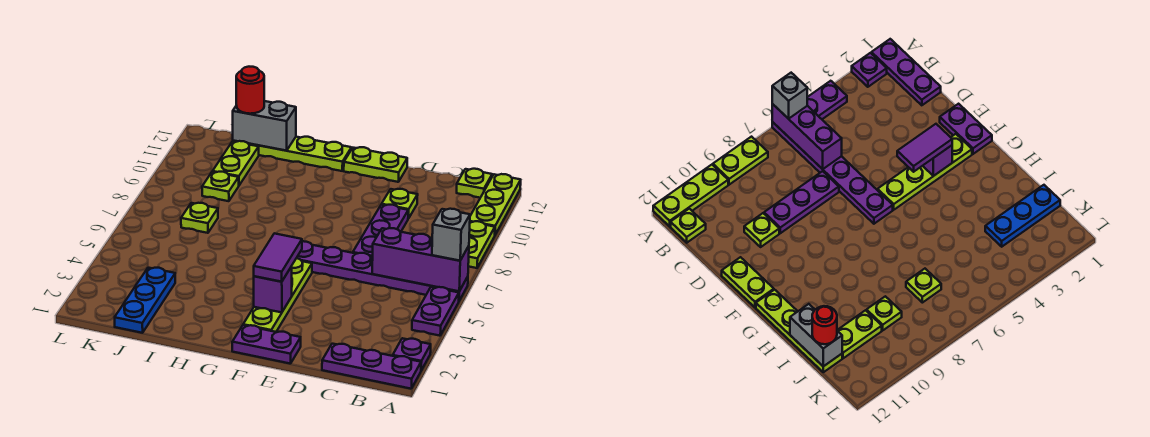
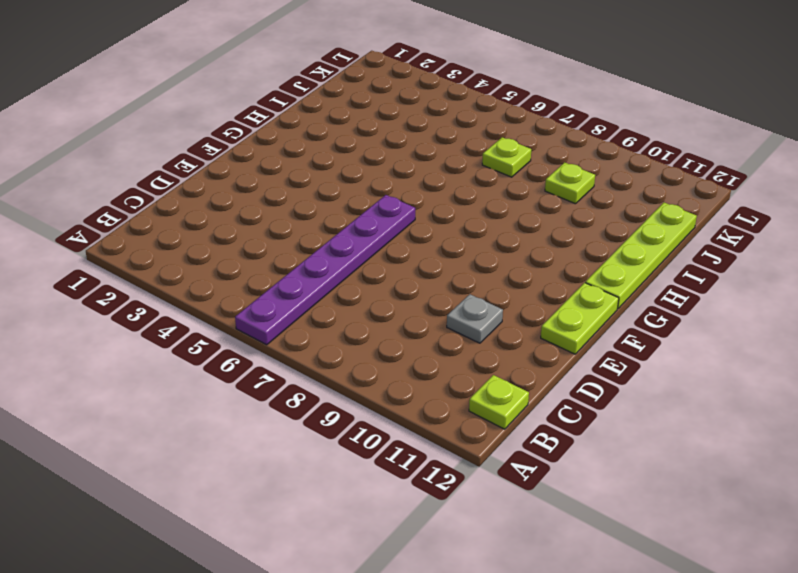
grey 1x1 plate [447,294,503,343] -> lime 1x1 plate [382,189,418,219]
none -> purple 1x3 plate [322,344,421,389]
none -> purple 1x1 plate [393,338,431,370]
none -> purple 1x2 plate [412,287,459,336]

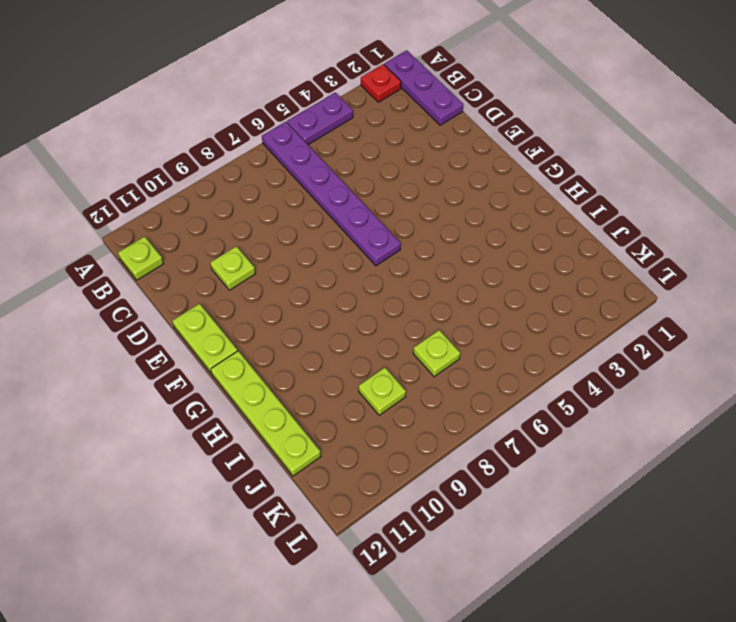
red 1x1 plate [361,64,401,102] -> purple 1x1 plate [393,338,431,370]
none -> lime 1x2 plate [468,221,495,268]
none -> lime 1x3 plate [470,174,521,235]
none -> purple 1x3 plate [353,205,408,257]

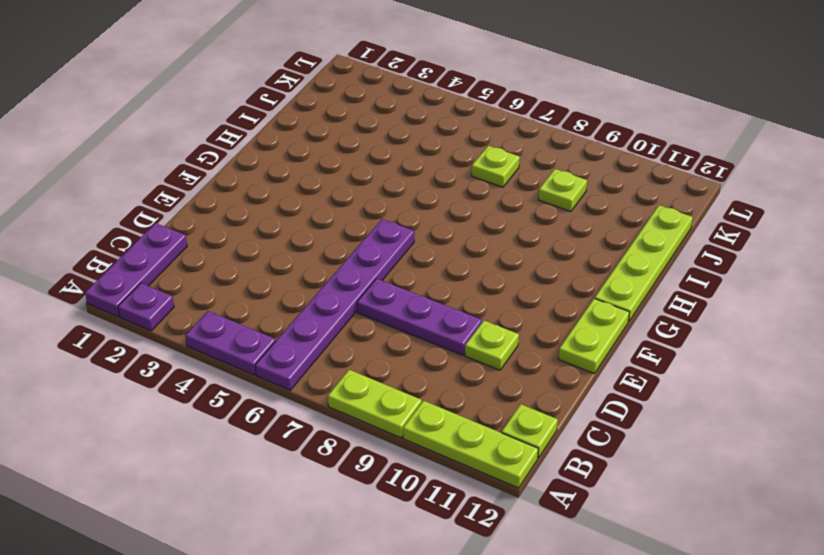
none -> purple 1x2 plate [232,325,301,364]
none -> lime 1x4 plate [243,258,312,332]
none -> blue 1x3 plate [115,268,175,333]

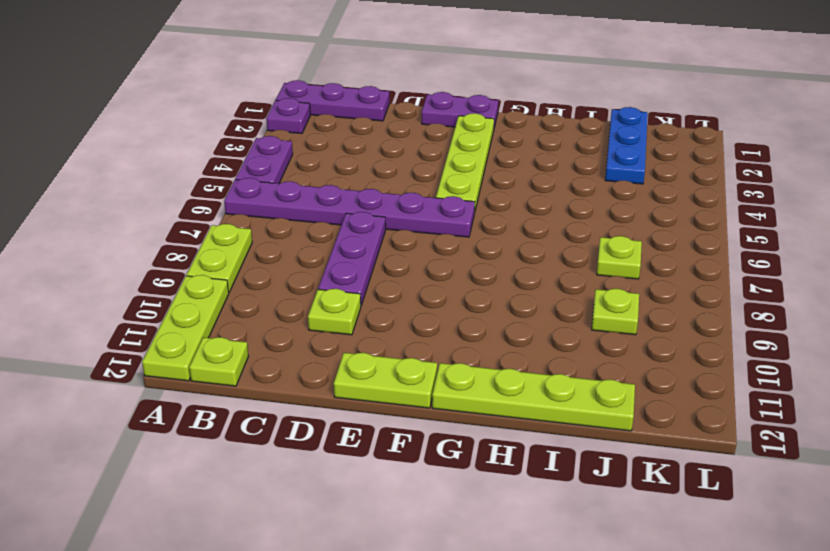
none -> lime 1x2 plate [212,141,259,185]
none -> purple 1x3 brick [372,228,469,291]
none -> purple 1x1 brick [254,267,292,312]

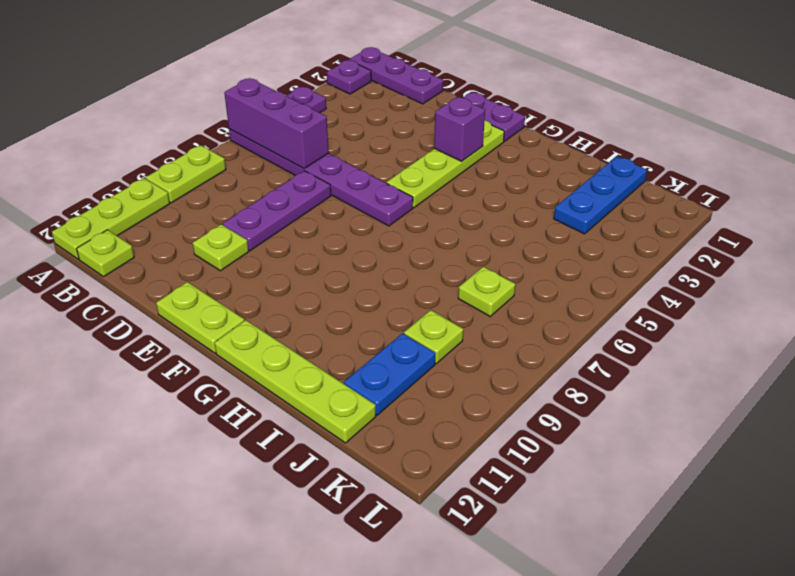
blue 1x2 plate [344,333,435,415] -> lime 1x2 plate [212,141,259,185]
none -> grey 1x2 brick [233,101,296,151]
none -> grey 1x1 brick [432,209,470,261]
none -> purple 1x2 tile [254,233,302,282]

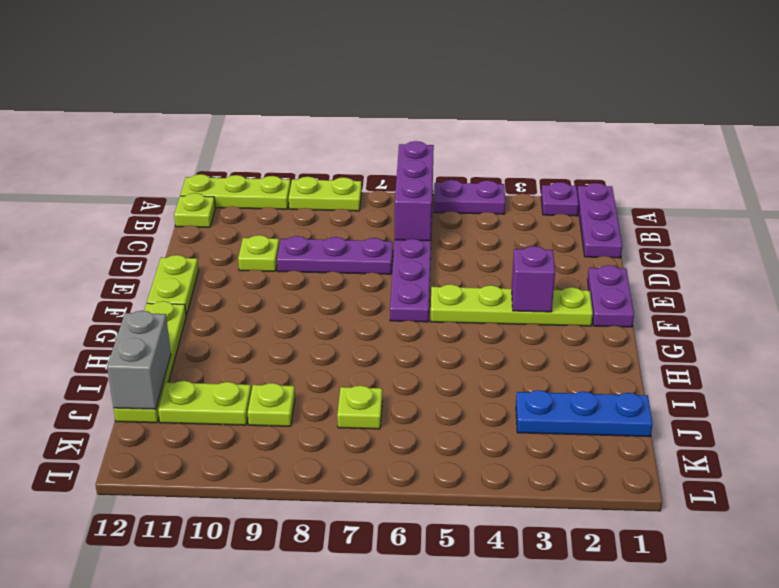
none -> grey 1x1 brick [432,209,470,261]
none -> purple 1x2 tile [254,233,302,282]
none -> red 1x1 round brick [236,67,264,114]

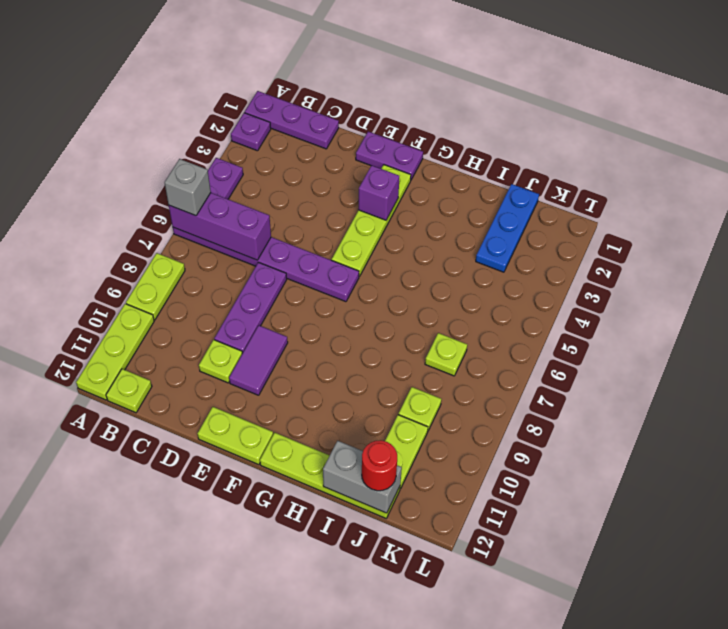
purple 1x2 tile [229,326,288,395] -> purple 1x2 tile moved to [254,233,302,282]

